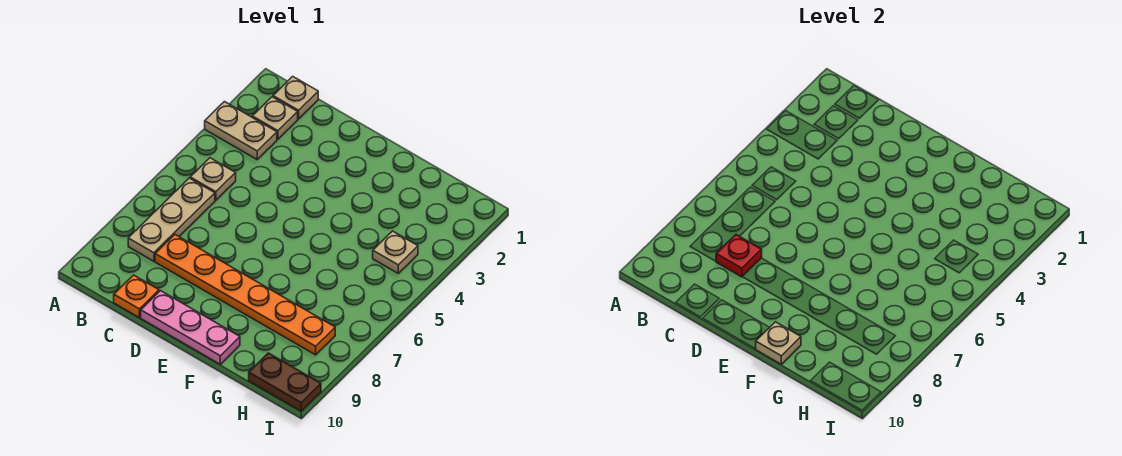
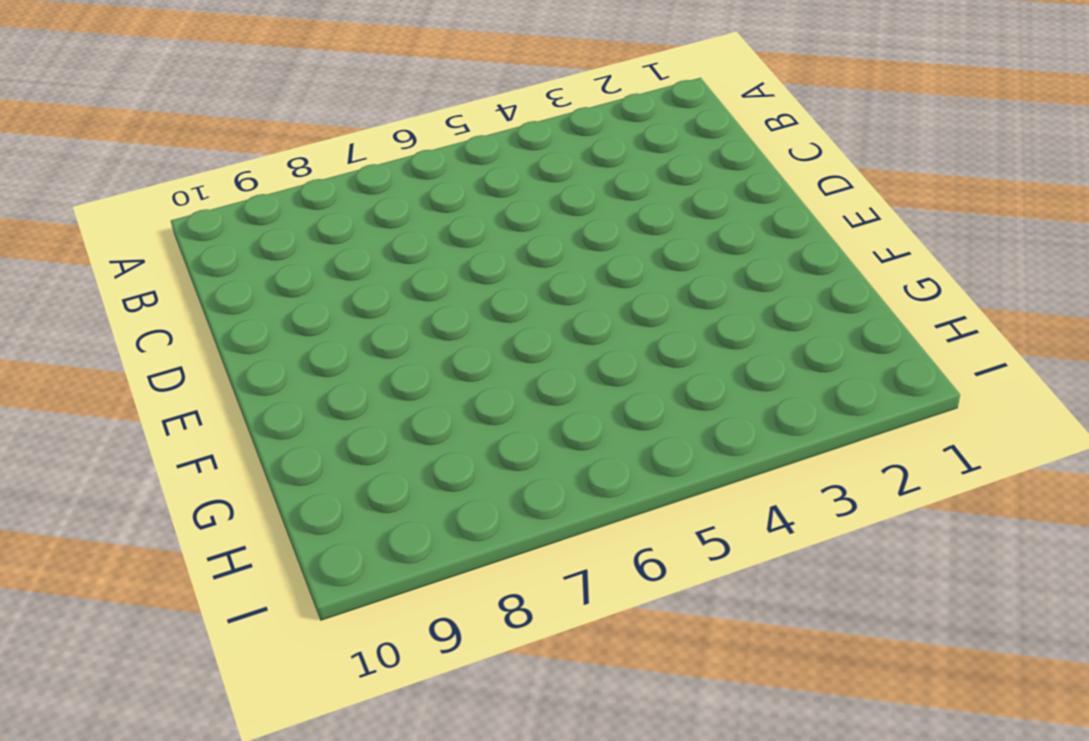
none -> tan 1x2 plate [205,102,277,159]
none -> tan 1x1 plate [273,76,318,119]
none -> tan 1x1 plate [252,97,298,139]

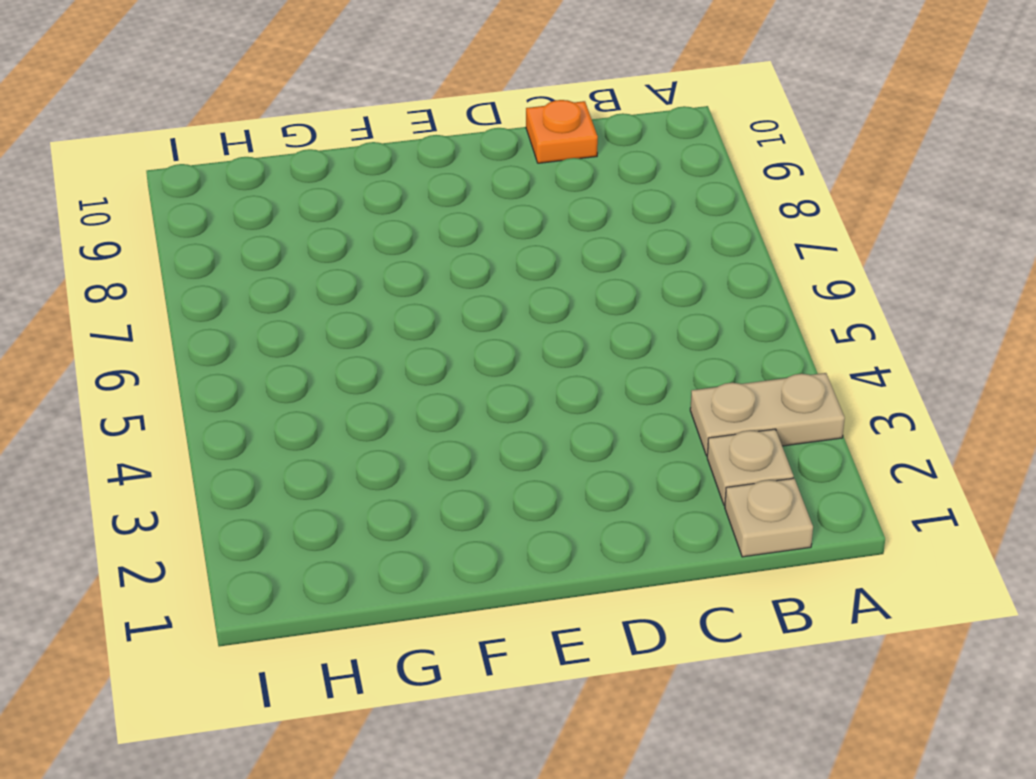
none -> tan 1x1 plate [190,158,236,200]
none -> tan 1x3 plate [128,178,215,261]
none -> orange 1x6 plate [155,235,335,355]

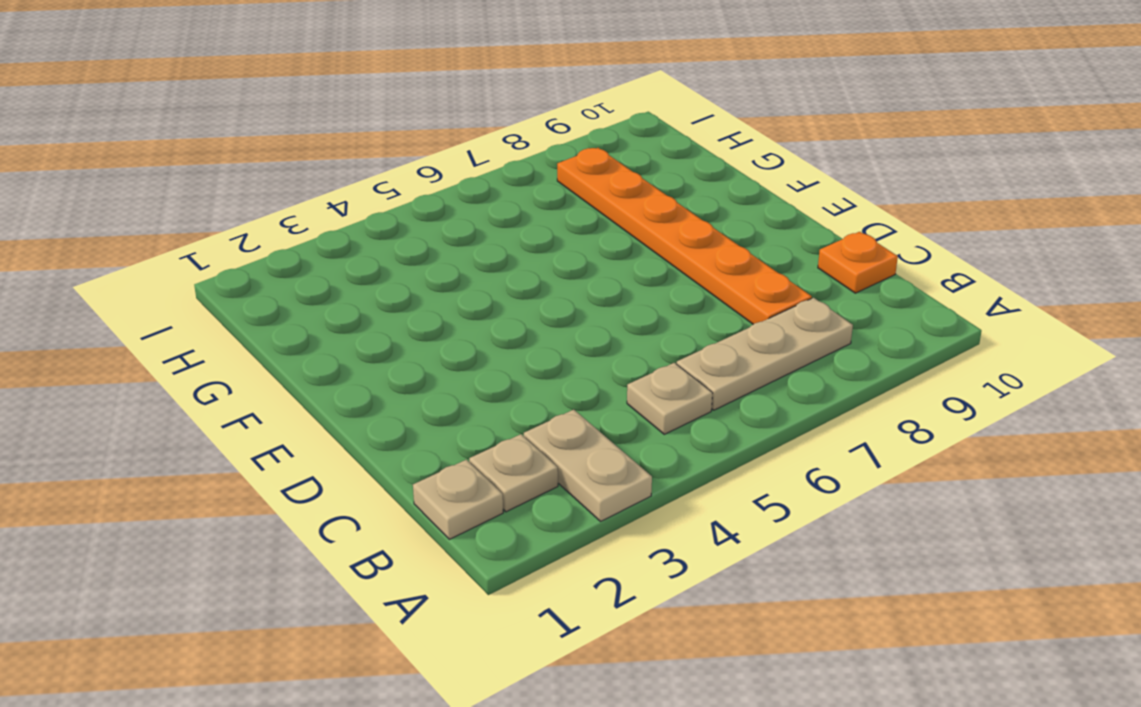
none -> pink 1x3 plate [141,291,240,364]
none -> tan 1x1 plate [373,231,418,273]
none -> brown 1x2 plate [249,353,321,411]

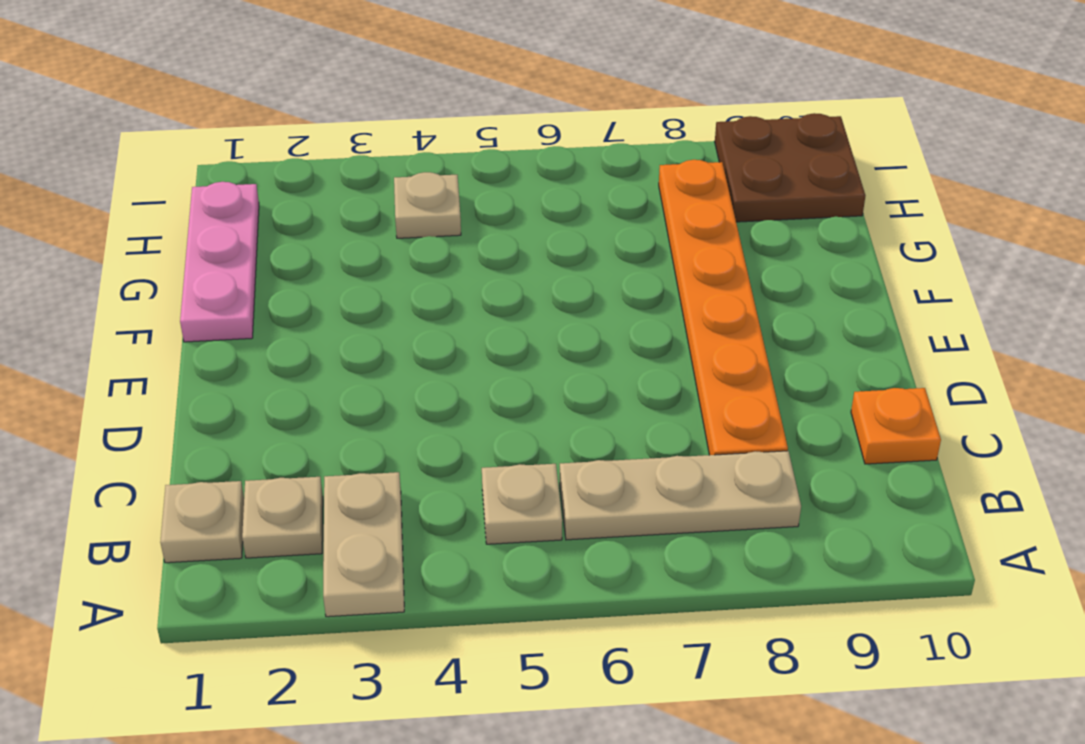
pink 1x3 plate [180,182,259,342] -> pink 1x3 plate moved to [141,291,240,364]
brown 2x2 plate [715,113,865,222] -> brown 1x2 plate [249,353,321,411]
none -> red 1x1 plate [716,235,762,277]
none -> tan 1x1 plate [756,322,801,364]

